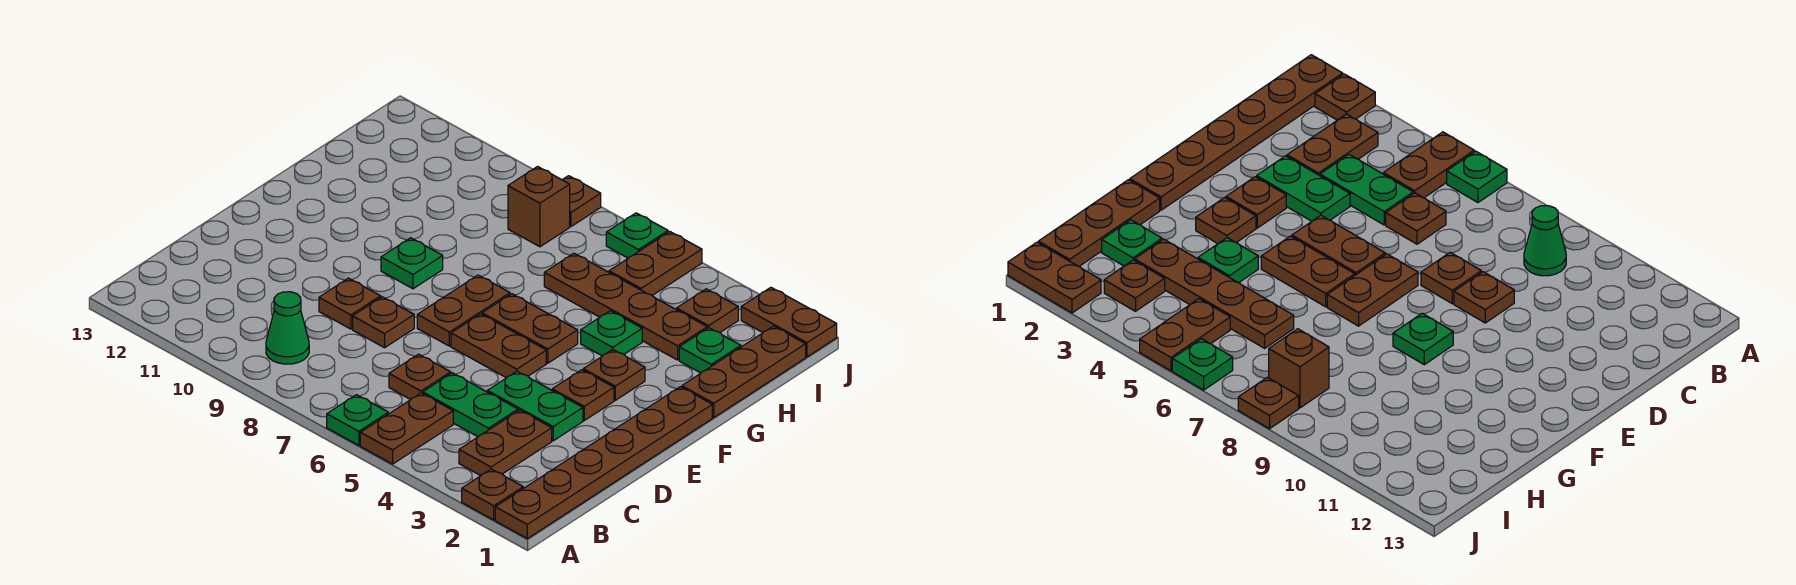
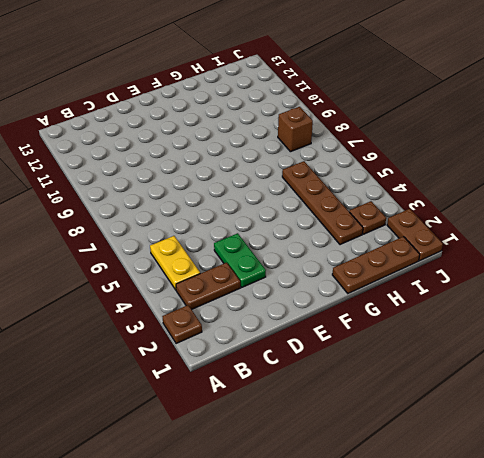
yellow 1x2 plate [150,236,200,290] -> brown 1x2 plate [360,393,453,464]
none -> brown 1x6 plate [495,387,712,539]
none -> green 1x1 plate [327,395,388,446]
none -> green 1x1 cone [266,292,309,364]

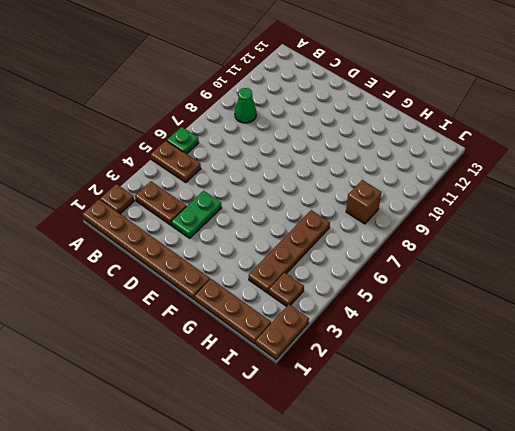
none -> green 1x2 plate [423,373,518,437]
none -> brown 1x1 plate [389,354,451,400]
none -> brown 1x1 plate [353,297,414,348]

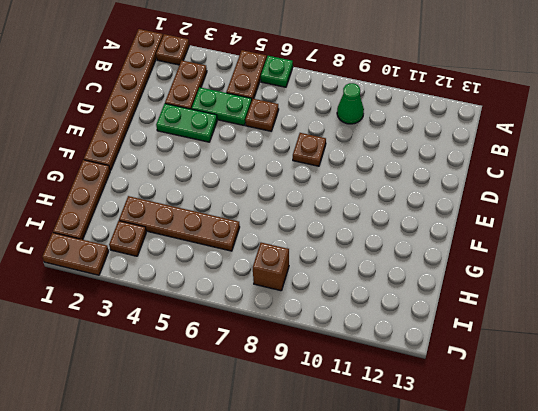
none -> brown 1x1 plate [319,278,381,329]
none -> brown 1x1 plate [552,370,614,420]
none -> brown 1x2 plate [451,314,546,378]

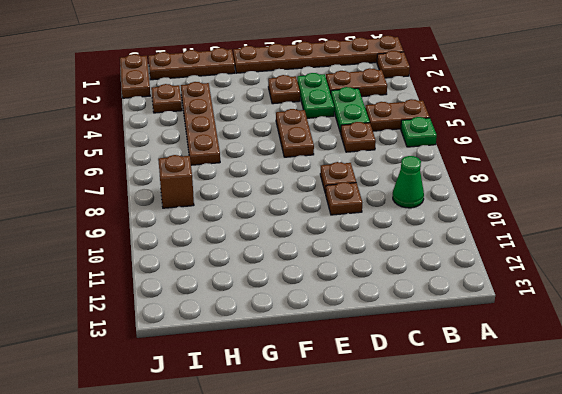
none -> brown 1x2 plate [417,275,510,346]
none -> brown 1x1 plate [583,350,645,400]
none -> brown 1x2 plate [482,294,578,363]

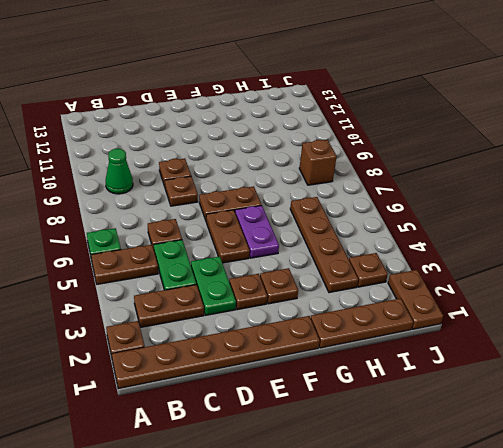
purple 1x2 plate [235,206,279,258] -> brown 1x2 plate [482,294,578,363]
none -> green 1x1 plate [381,238,443,289]
none -> green 1x1 plate [581,311,642,356]
none -> green 1x1 plate [679,328,741,373]

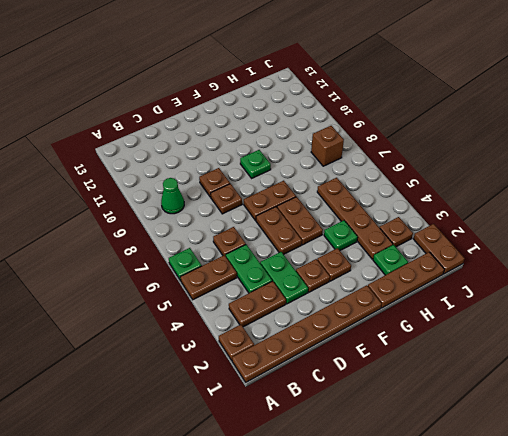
none -> brown 1x2 plate [609,232,702,295]
none -> green 1x1 plate [606,213,668,258]
none -> brown 1x1 plate [563,176,601,226]

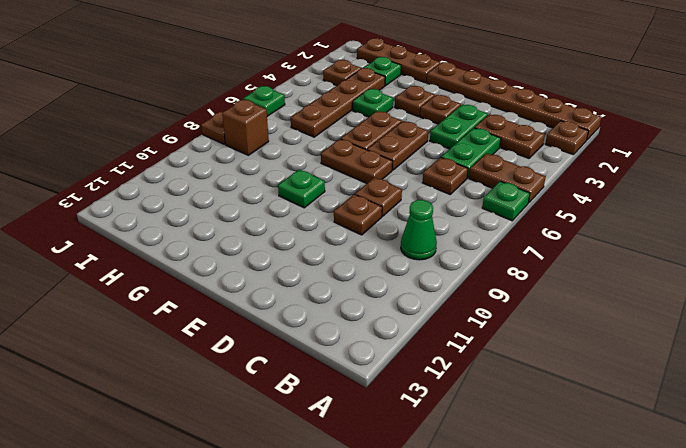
none -> brown 1x2 plate [609,232,702,295]
none -> brown 1x2 plate [741,287,837,357]

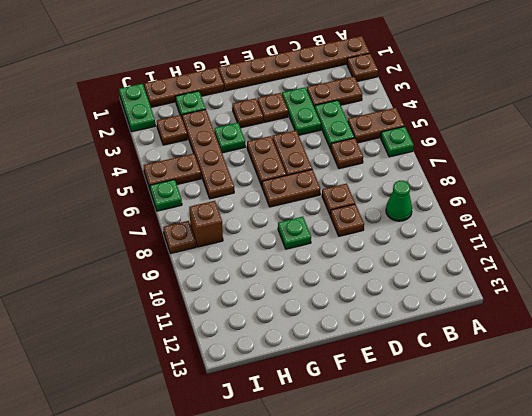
green 1x2 plate [119,84,155,132] -> brown 1x2 plate [741,287,837,357]

